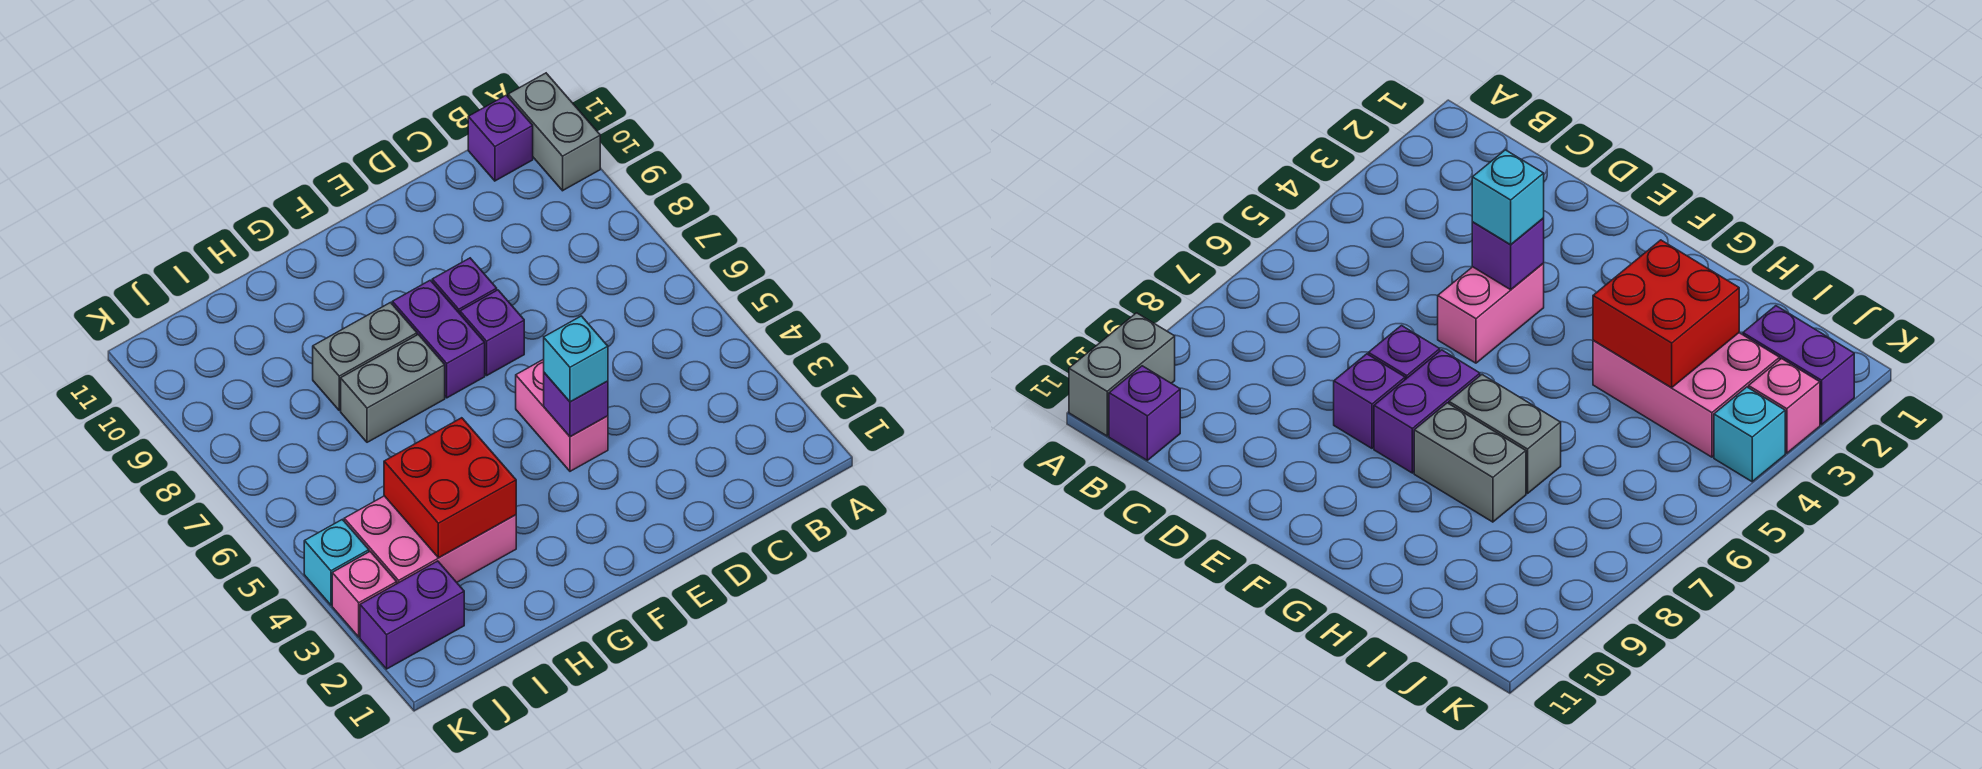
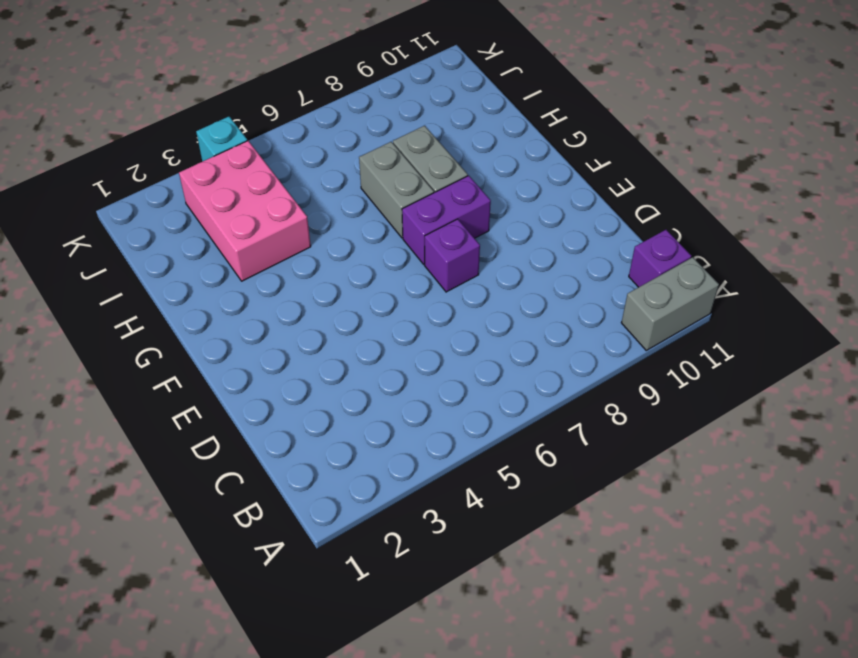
none -> pink 1x2 brick [516,359,608,471]
none -> purple 1x1 brick [432,258,497,314]
none -> purple 1x2 brick [360,561,464,669]

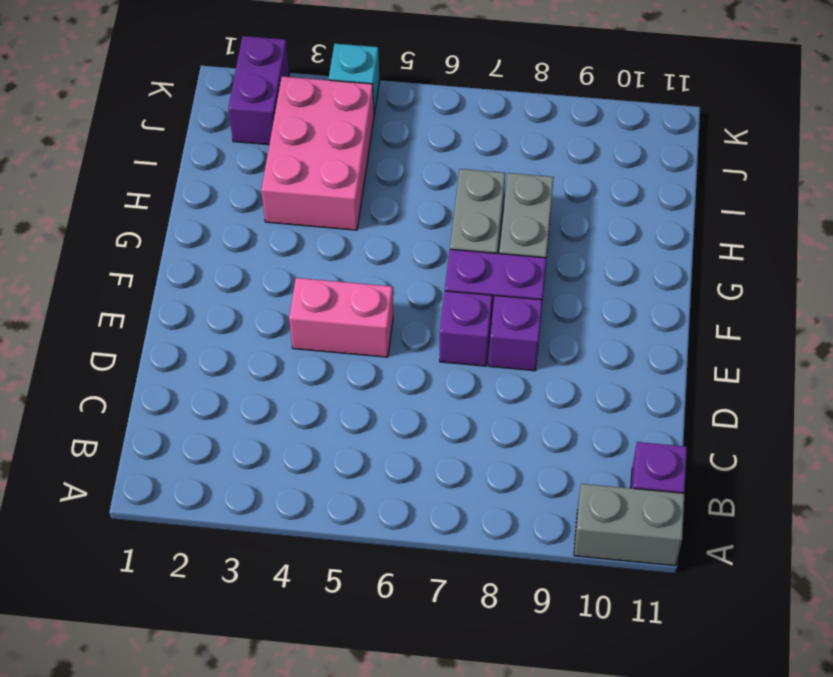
none -> pink 1x1 brick [332,552,397,637]
none -> purple 1x1 brick [544,373,608,437]
none -> red 2x2 brick [384,418,516,558]

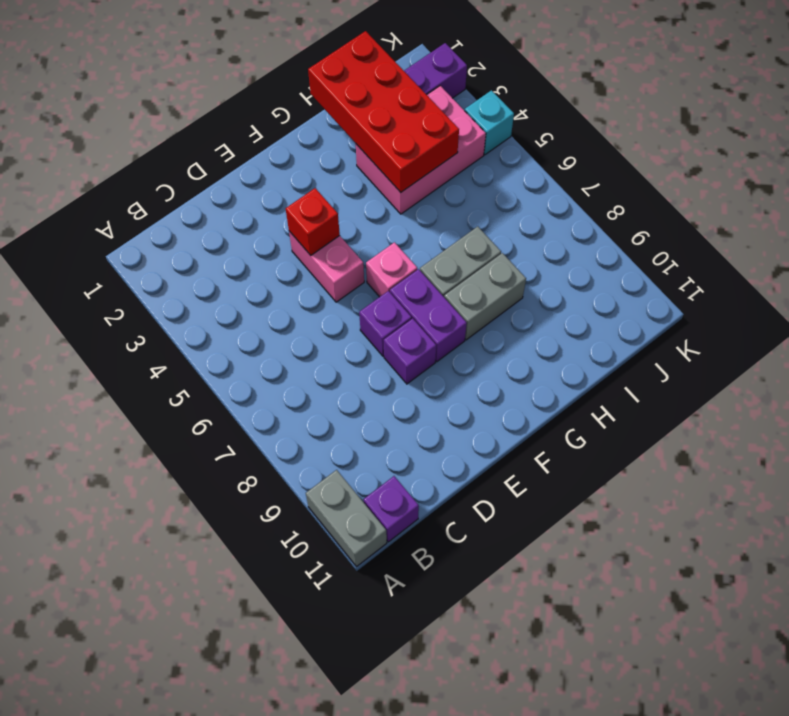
red 1x1 brick [286,188,340,255] -> purple 1x1 brick [544,373,608,437]
pink 1x1 brick [366,242,417,297] -> pink 1x1 brick moved to [332,552,397,637]
red 2x4 brick [308,31,459,192] -> red 2x2 brick [384,418,516,558]
none -> cyan 1x1 brick [544,316,608,402]

